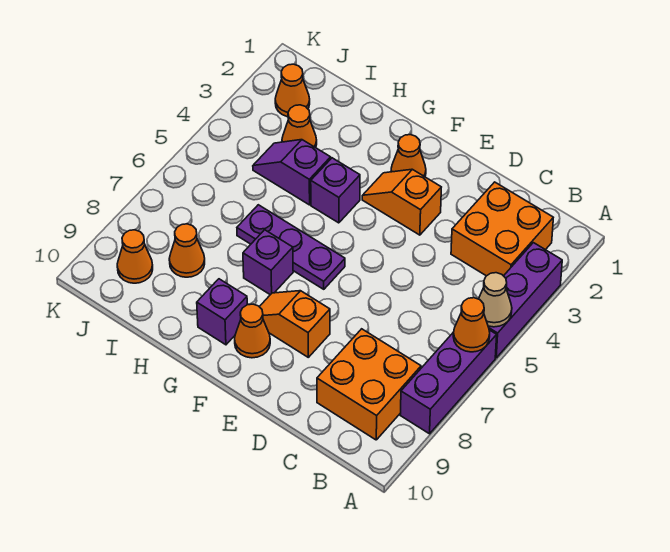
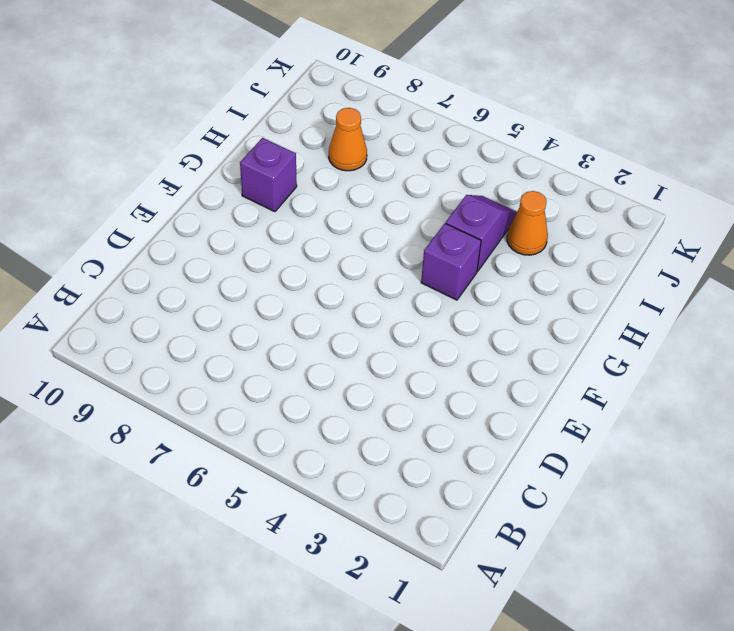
none -> purple 1x3 brick [488,243,562,358]
none -> purple 1x3 brick [400,330,497,434]
none -> orange 2x2 brick [451,182,553,276]

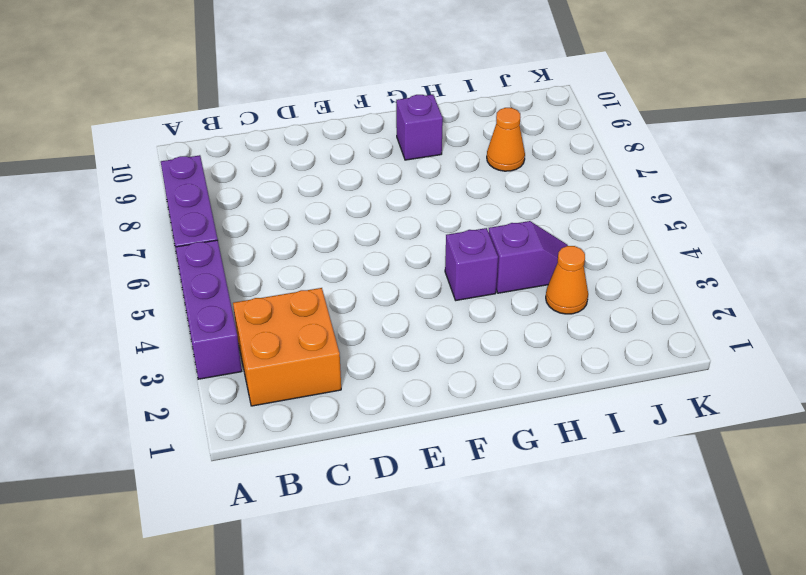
none -> orange 2x2 brick [317,329,421,440]
none -> orange 1x2 slope [362,169,441,235]
none -> orange 1x2 slope [260,291,330,357]

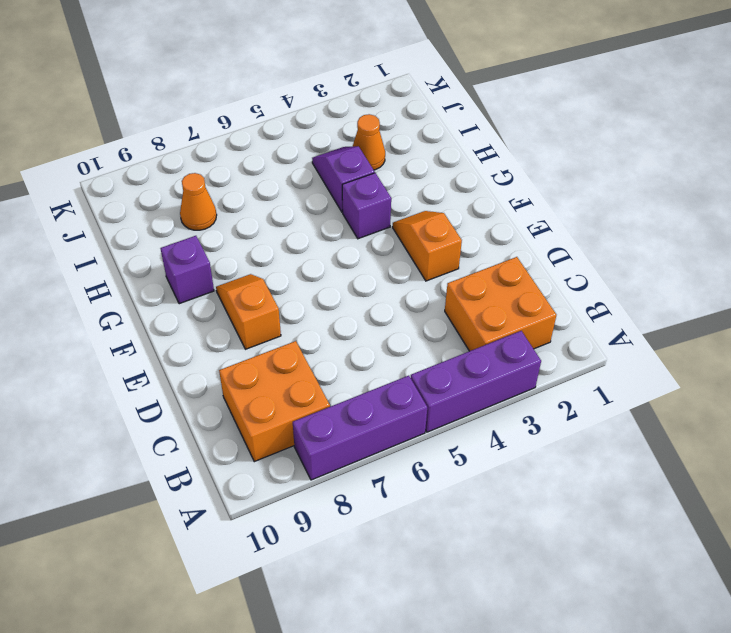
none -> orange 1x1 cone [391,135,426,177]
none -> purple 1x3 plate [237,205,345,289]
none -> orange 1x1 cone [235,304,270,358]

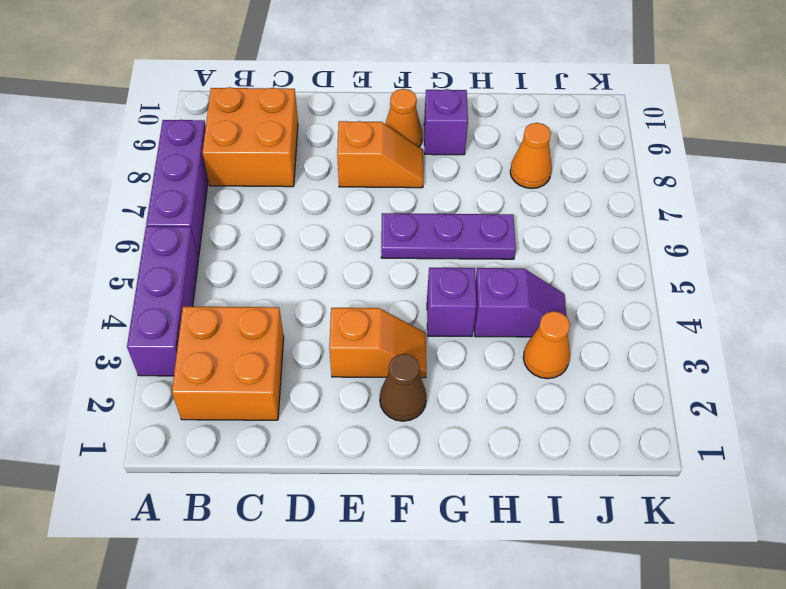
brown 1x1 cone [380,354,427,421] -> orange 1x1 cone [391,135,426,177]
none -> purple 1x1 brick [243,230,293,295]
none -> orange 1x1 cone [275,64,310,117]
none -> orange 1x1 cone [117,230,153,283]

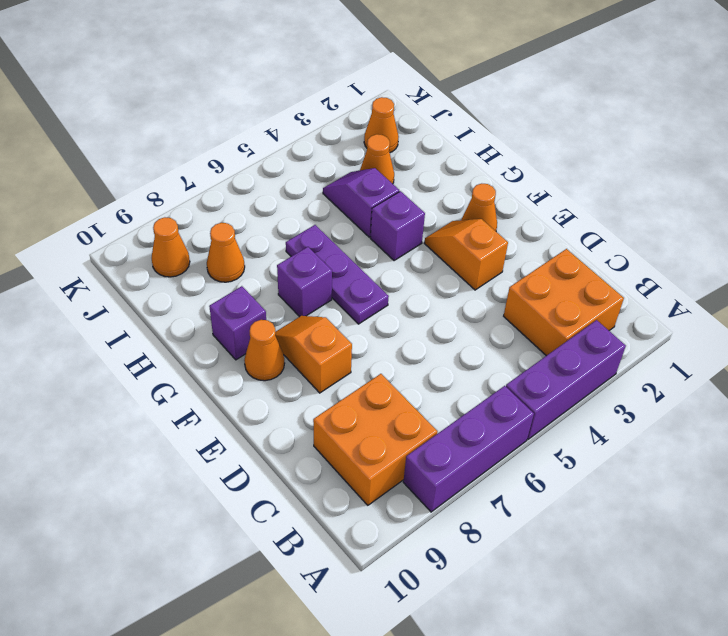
none -> tan 1x1 cone [479,273,512,327]
none -> orange 1x1 cone [453,298,490,352]

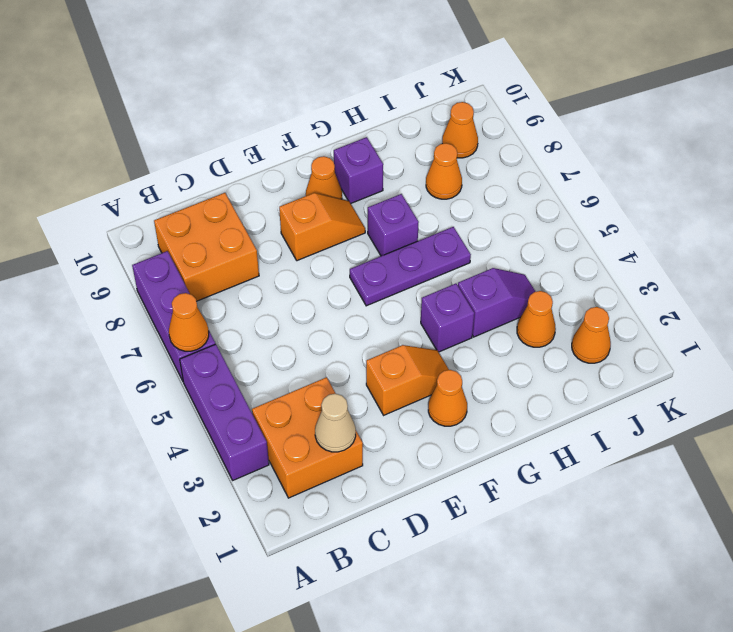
tan 1x1 cone [315,394,356,452] -> tan 1x1 cone moved to [479,273,512,327]

